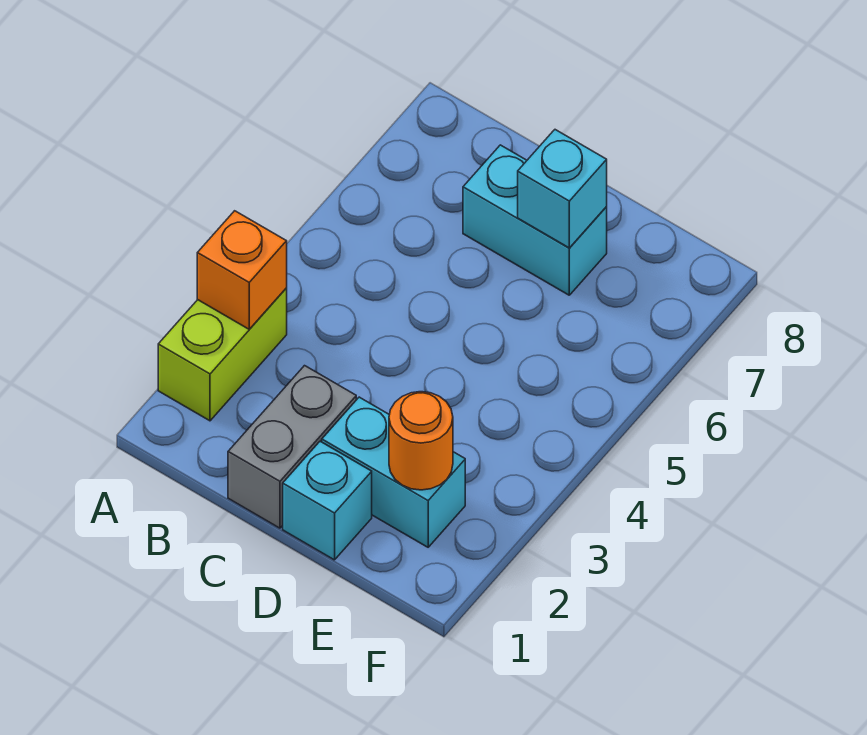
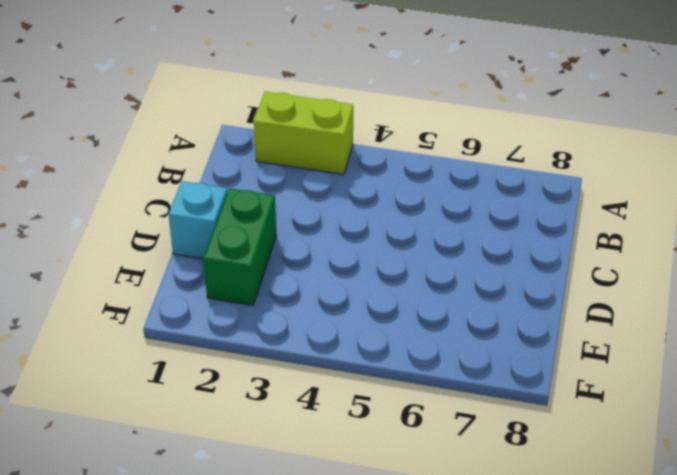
green 1x2 brick [204,188,276,305] -> cyan 1x2 brick [322,397,465,547]
none -> grey 1x2 brick [228,366,356,528]
none -> cyan 1x2 brick [463,145,607,295]

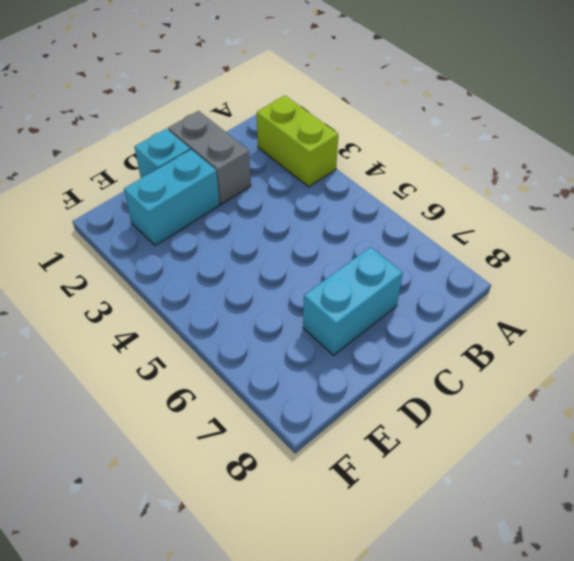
none -> orange 1x1 brick [197,211,287,329]
none -> cyan 1x1 brick [518,130,607,248]

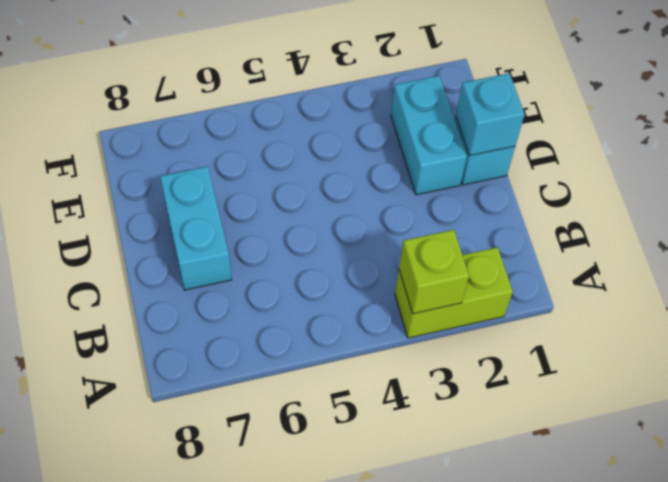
lime 1x1 brick [399,230,469,314] -> orange 1x1 brick [197,211,287,329]
cyan 1x1 brick [456,73,525,156] -> cyan 1x1 brick moved to [518,130,607,248]
none -> grey 1x2 brick [228,366,356,528]
none -> orange 1x1 round brick [389,392,453,490]

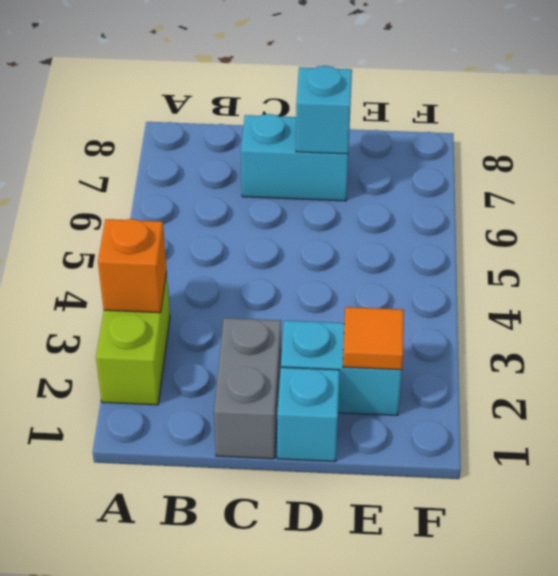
orange 1x1 tile [343,307,404,370] -> orange 1x1 round brick [389,392,453,490]

